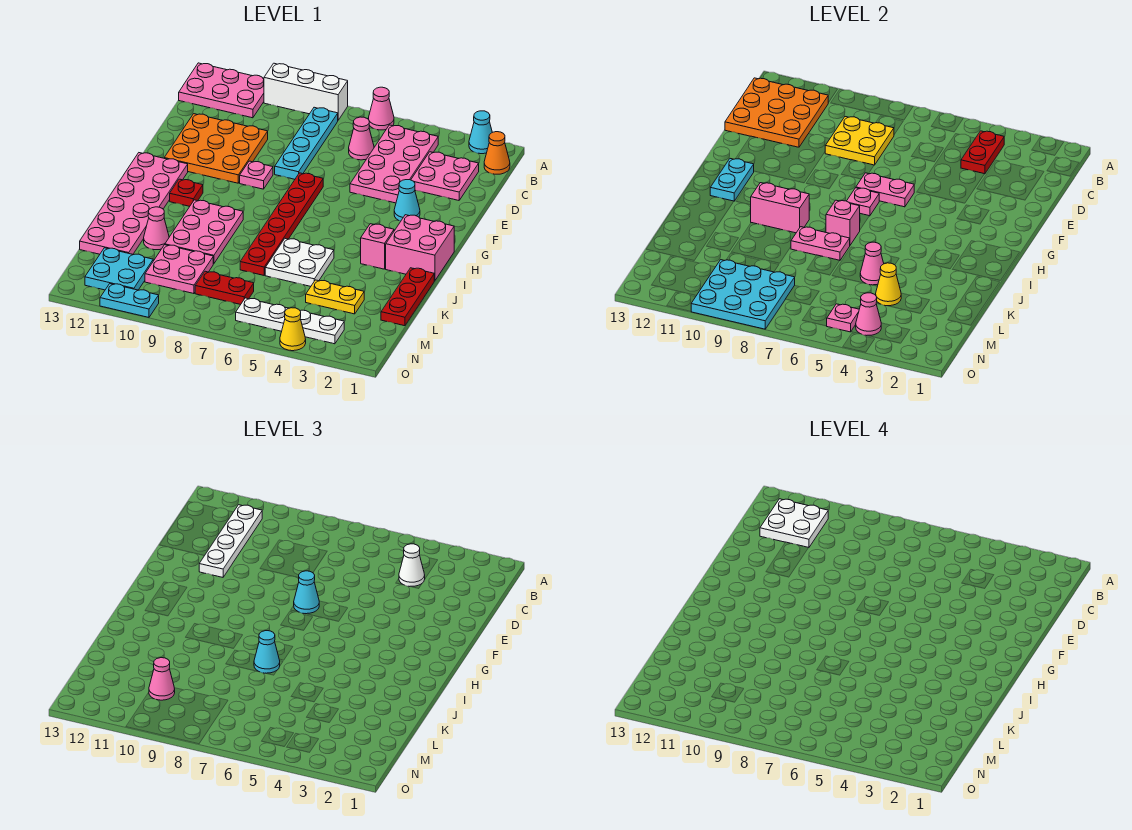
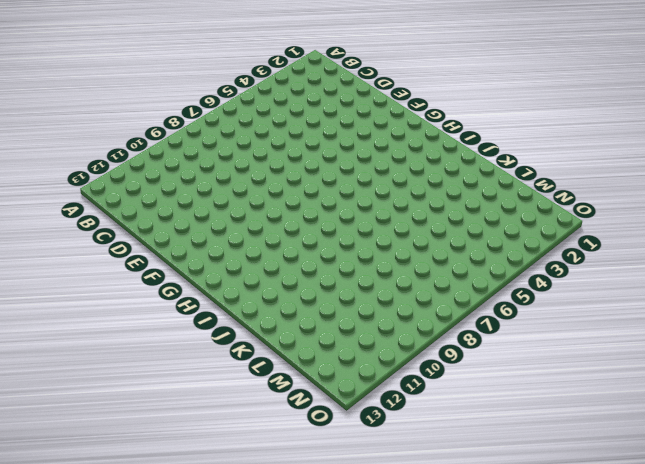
none -> cyan 1x1 cone [469,111,492,154]
none -> pink 1x1 cone [368,87,394,130]
none -> white 1x3 brick [264,63,348,120]
none -> pink 2x3 plate [179,63,264,118]

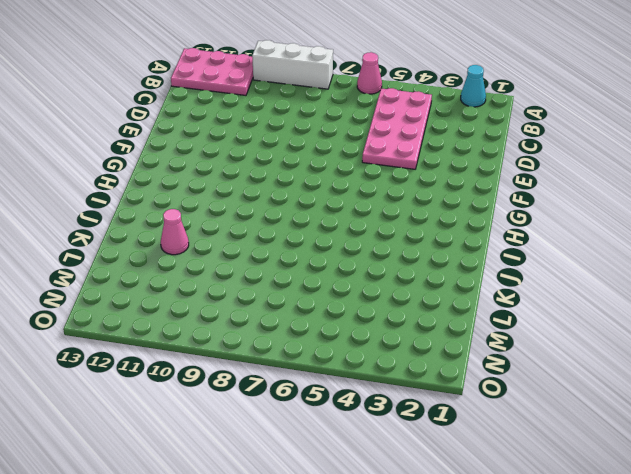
none -> orange 1x1 cone [484,132,510,174]
none -> cyan 1x4 plate [275,107,338,179]
none -> pink 2x2 plate [411,152,479,200]
none -> pink 1x1 cone [349,117,374,160]

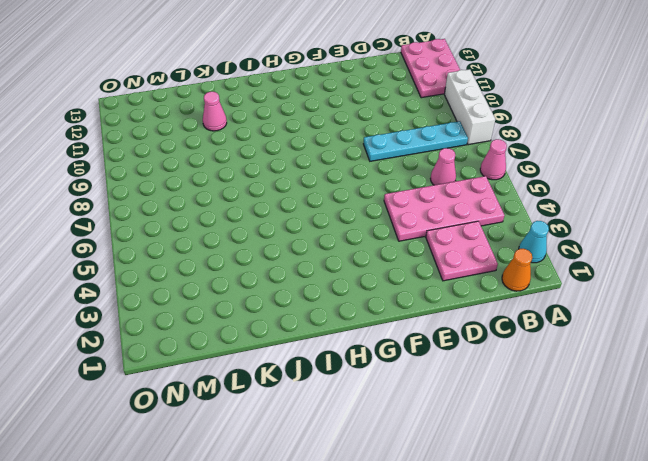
none -> orange 3x3 plate [164,114,268,183]
none -> cyan 1x1 cone [394,180,420,221]
none -> red 1x6 plate [240,173,323,275]
none -> pink 1x1 plate [240,161,273,189]

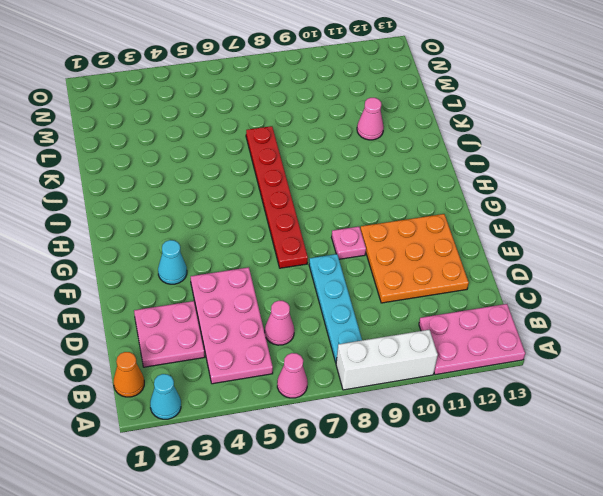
none -> pink 2x6 plate [80,153,188,254]
none -> pink 2x2 brick [386,215,454,281]
none -> red 1x1 plate [170,179,203,206]
none -> pink 1x1 brick [361,224,394,269]

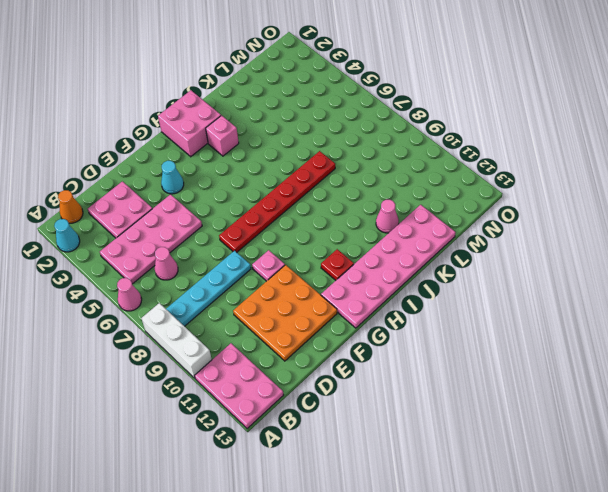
none -> pink 2x3 plate [165,200,243,264]
none -> red 1x3 plate [381,268,434,326]
none -> white 2x2 plate [265,239,334,286]
none -> yellow 1x2 plate [306,280,364,314]

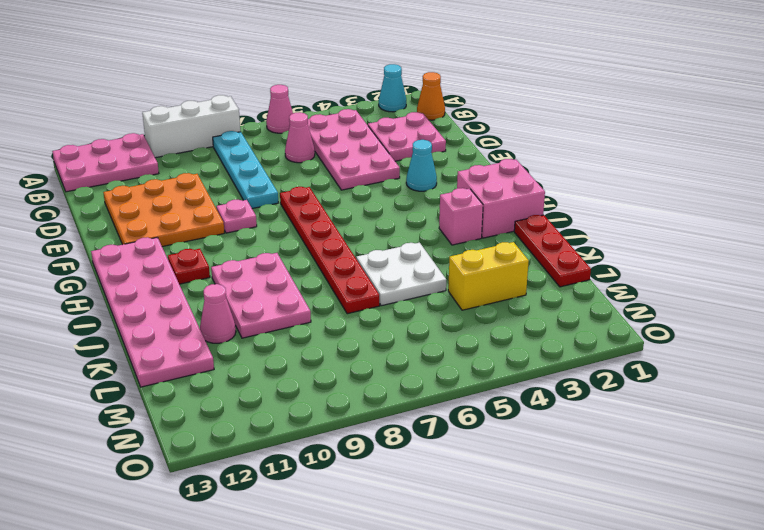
yellow 1x2 brick [448,242,529,310] -> yellow 1x2 plate [306,280,364,314]
none -> pink 2x2 plate [145,245,213,294]
none -> red 1x2 plate [195,271,254,305]
none -> cyan 2x2 plate [85,248,153,290]
none -> white 1x4 plate [236,298,344,344]

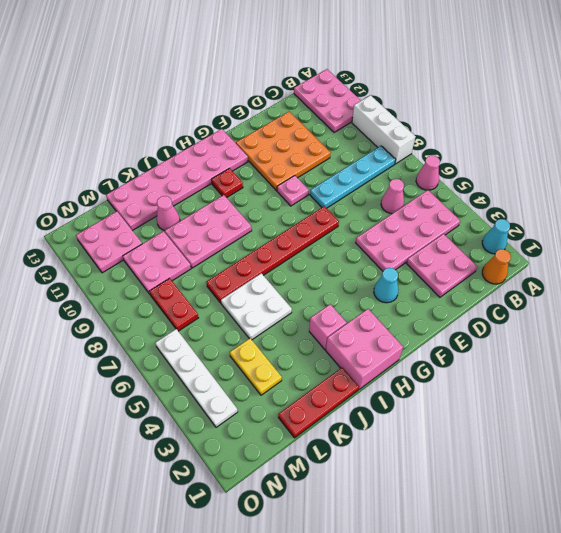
pink 2x2 plate [76,211,142,273] -> cyan 2x2 plate [85,248,153,290]
none -> yellow 1x1 cone [280,308,306,351]
none -> cyan 1x2 plate [100,284,159,317]
none -> red 1x2 plate [961,131,1004,174]
none -> orange 3x3 plate [725,78,829,147]

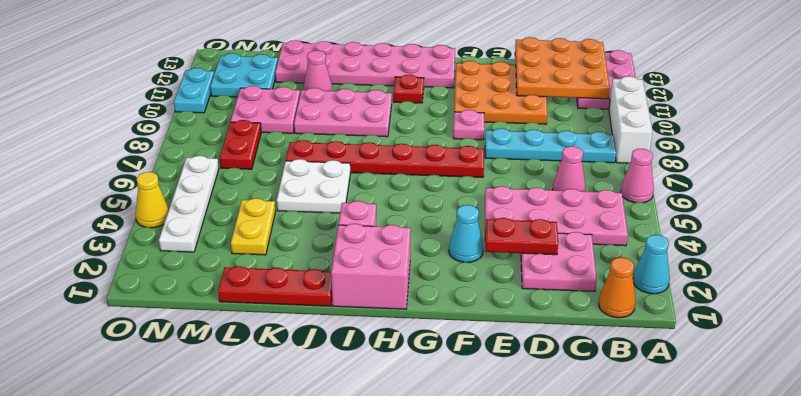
red 1x2 plate [485,218,558,255] -> red 1x2 plate moved to [961,131,1004,174]
none -> yellow 2x2 plate [825,117,894,165]
none -> pink 1x2 plate [856,173,914,207]
none -> pink 1x1 plate [847,188,879,216]
none -> cyan 1x2 plate [710,159,754,201]

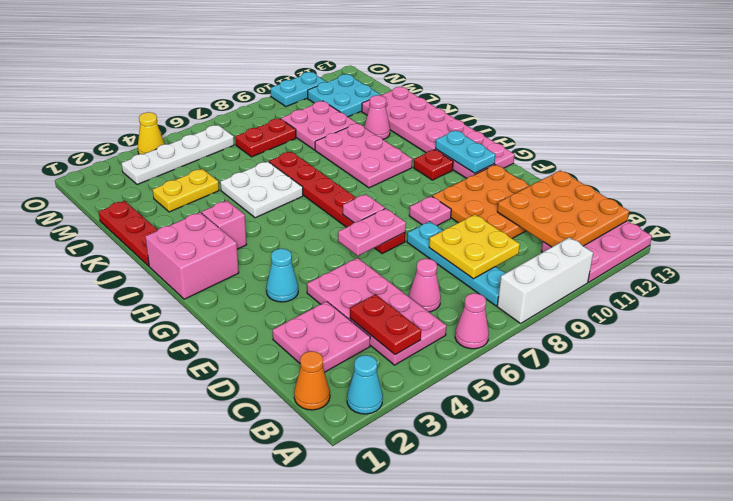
none -> pink 1x1 brick [826,200,860,245]
none -> pink 1x2 brick [751,183,809,233]
none -> pink 1x2 plate [791,227,850,261]
none -> pink 1x1 cone [860,242,884,285]

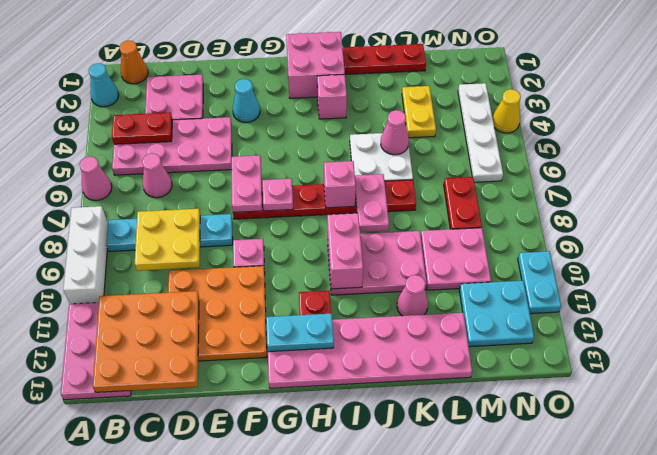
none -> yellow 1x1 cone [876,263,901,306]
none -> cyan 3x3 plate [691,260,795,329]
none -> pink 1x1 cone [856,293,881,336]
none -> pink 1x1 plate [827,304,859,332]

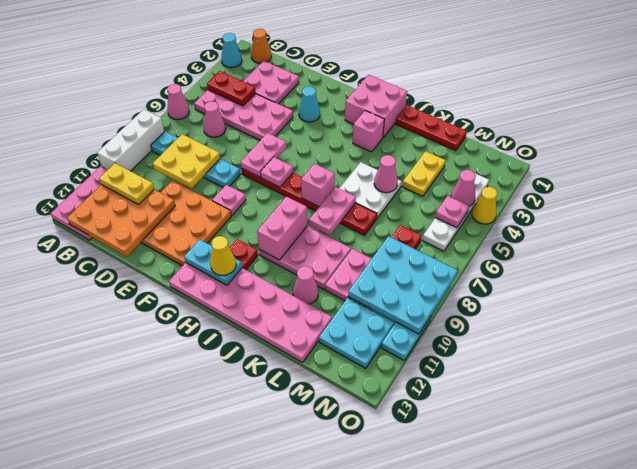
yellow 1x2 plate [99,163,154,204] -> white 1x4 plate [199,505,262,577]
yellow 1x1 cone [210,236,236,275] -> yellow 1x1 cone moved to [876,263,901,306]
none -> white 1x1 cone [399,544,425,587]
none -> cyan 1x1 cone [294,571,319,614]
none -> cyan 1x1 cone [254,631,280,673]
none -> pink 1x1 cone [149,658,175,700]

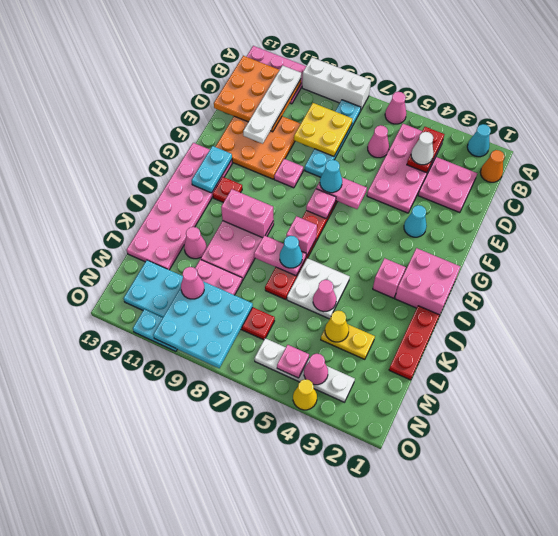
none -> white 2x2 plate [760,499,828,548]

